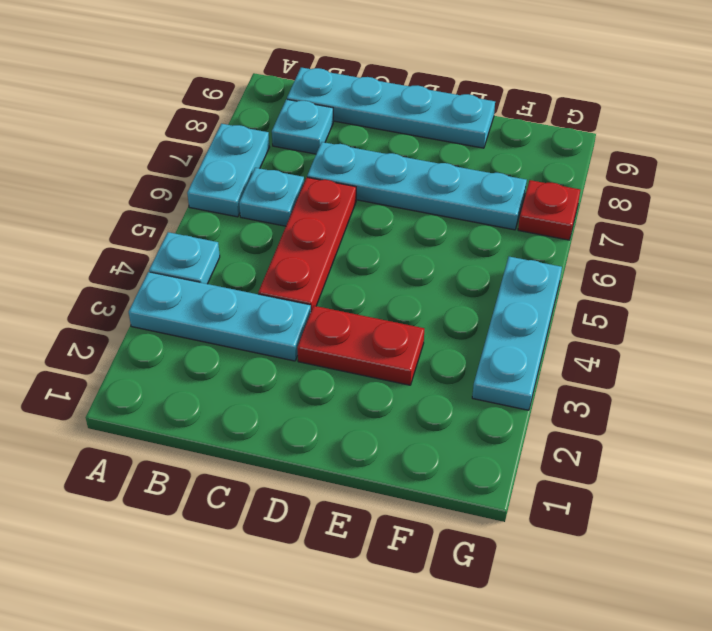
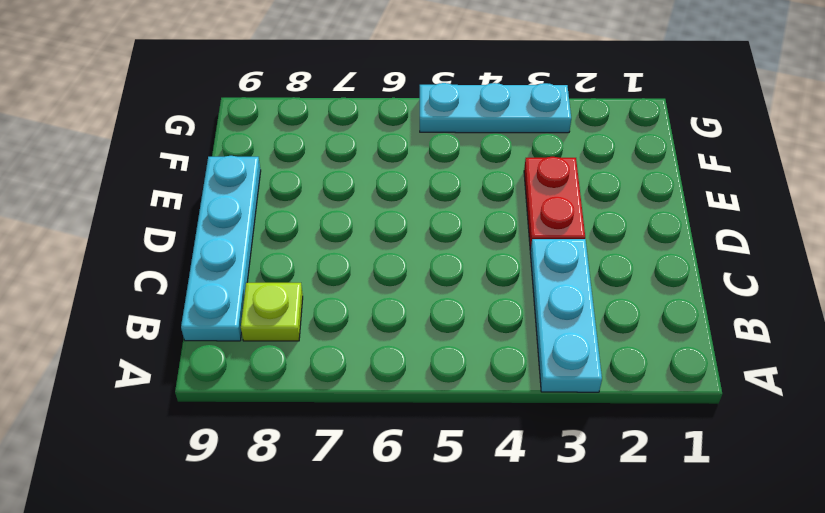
lime 1x1 plate [241,283,303,341] -> cyan 1x1 plate [272,99,333,154]
none -> cyan 1x1 plate [149,232,220,284]
none -> cyan 1x2 plate [187,124,269,217]

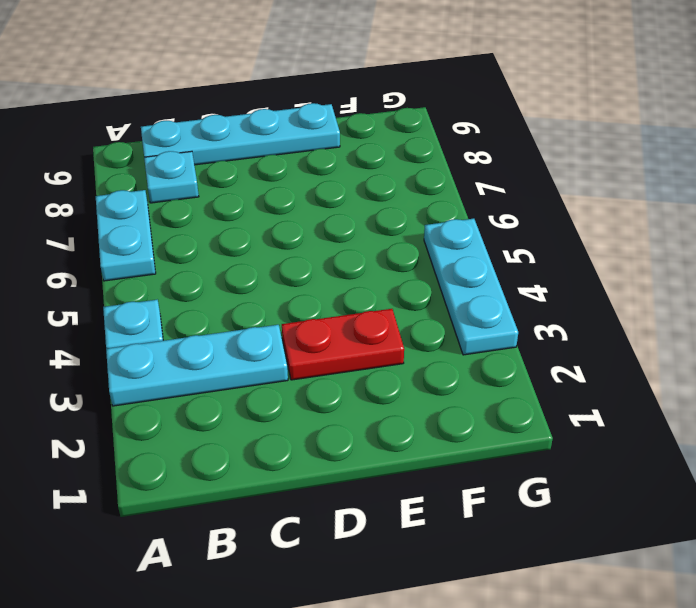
none -> cyan 1x1 plate [239,168,304,226]
none -> red 1x3 plate [258,177,356,310]

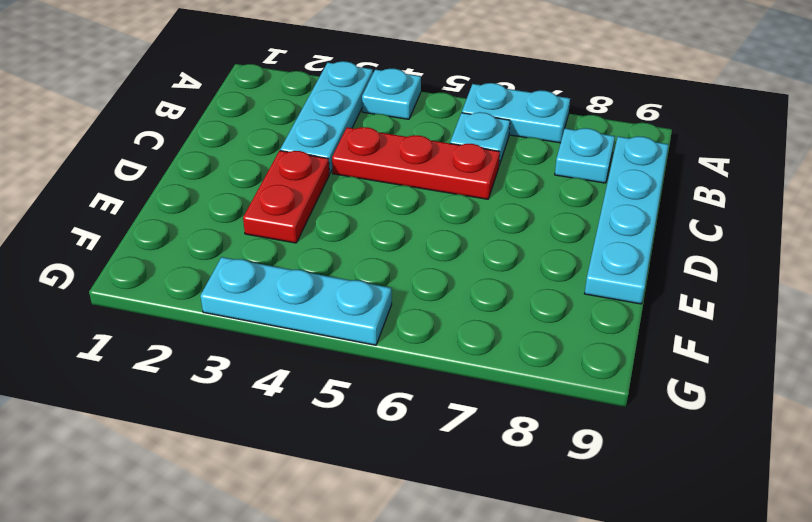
none -> cyan 1x4 plate [307,142,527,230]
none -> red 1x1 plate [518,180,580,240]

